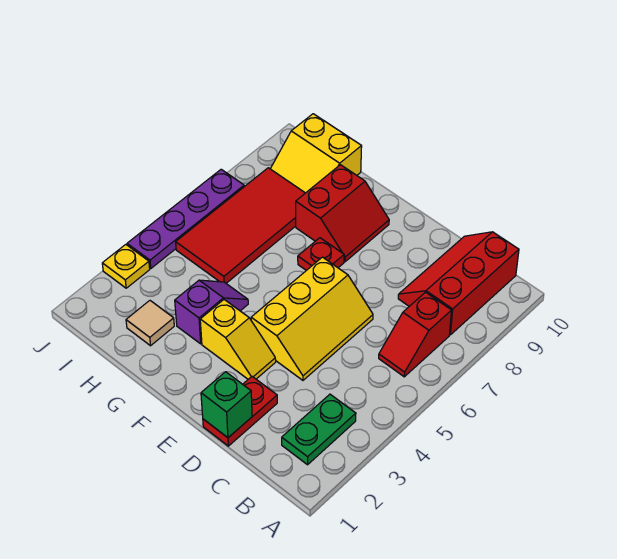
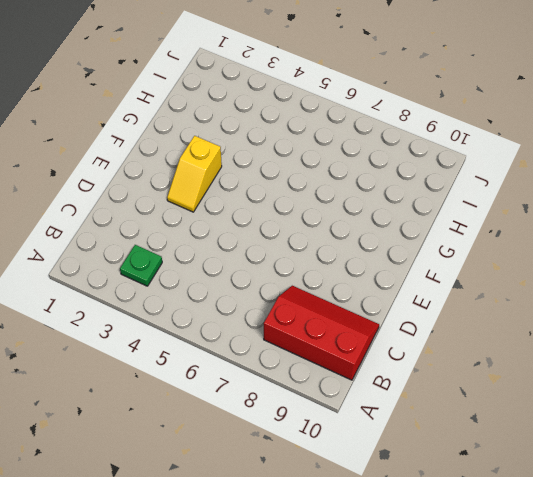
green 1x1 plate [120,245,162,286] -> green 1x2 plate [282,394,356,465]
none -> red 1x2 slope [379,292,452,377]
none -> red 1x2 plate [203,377,277,446]
none -> yellow 2x3 slope [251,257,373,380]

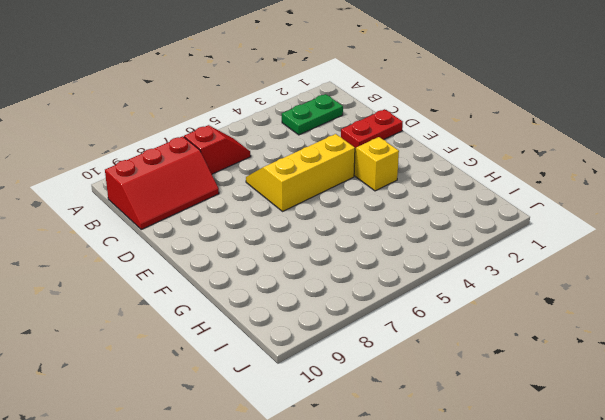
none -> red 1x1 plate [298,238,344,270]
none -> red 2x2 slope [296,165,389,262]
none -> purple 1x2 slope [175,280,248,344]

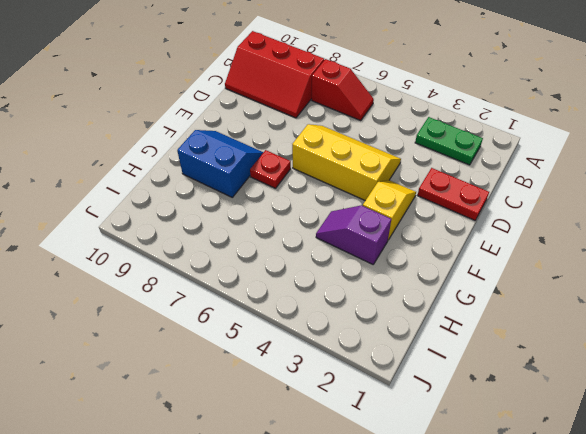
blue 2x2 slope [177,130,263,197] -> red 2x2 slope [296,165,389,262]
none -> tan 1x1 tile [126,301,174,346]
none -> red 2x4 tile [176,168,305,283]
none -> yellow 2x2 slope [271,114,362,193]

